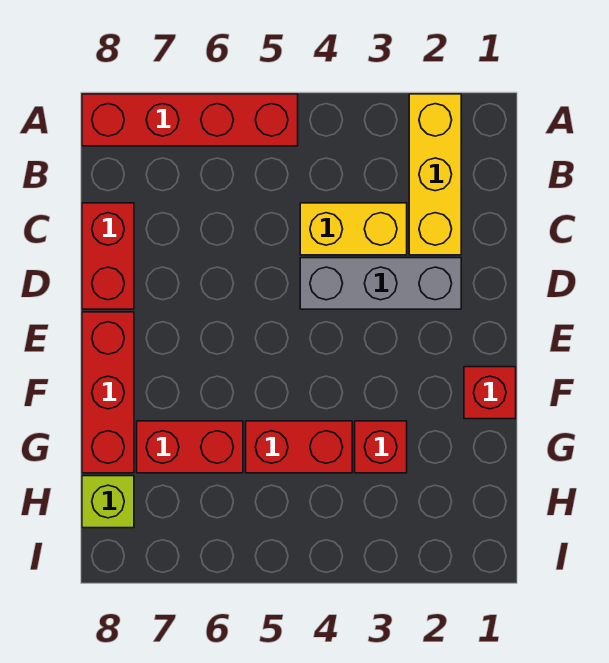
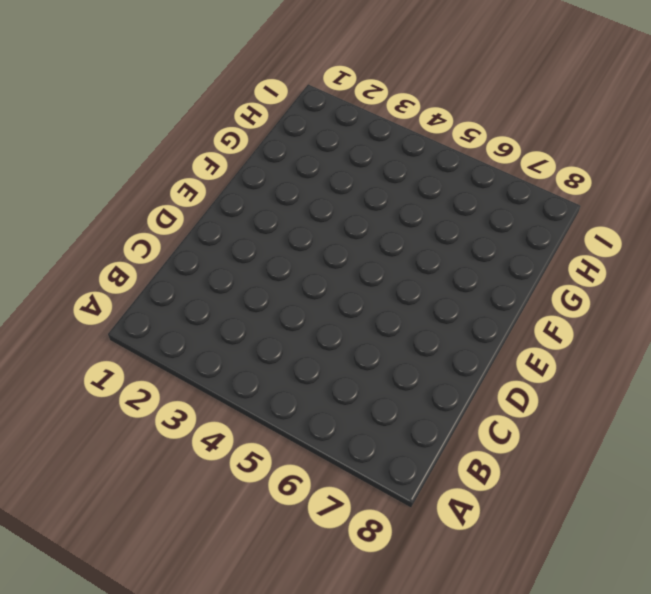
none -> yellow 1x3 brick [409,94,461,255]
none -> red 1x4 brick [82,94,298,146]

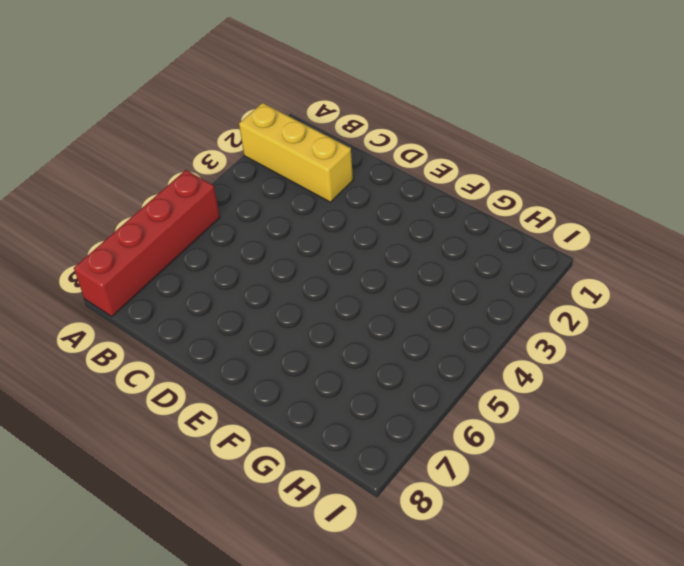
none -> yellow 1x2 brick [300,203,407,255]
none -> red 1x2 brick [82,203,134,309]

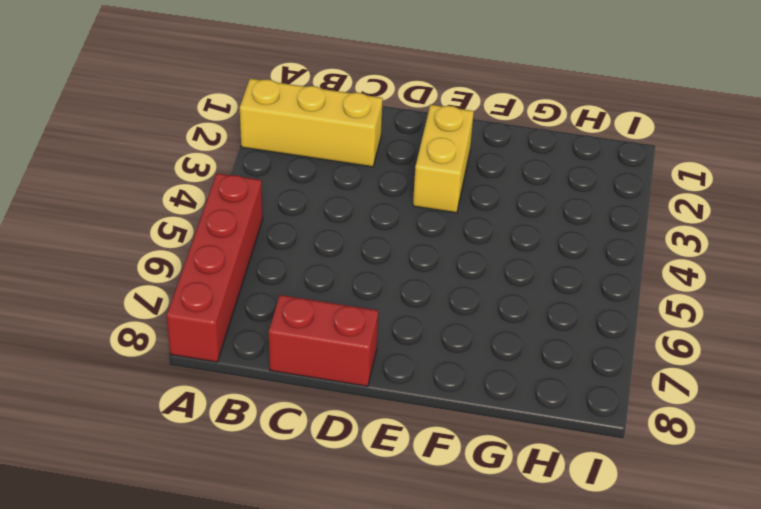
yellow 1x2 brick [413,105,474,213] -> yellow 1x2 brick moved to [300,203,407,255]
none -> grey 1x3 brick [300,258,461,309]
none -> red 1x3 brick [82,312,134,473]

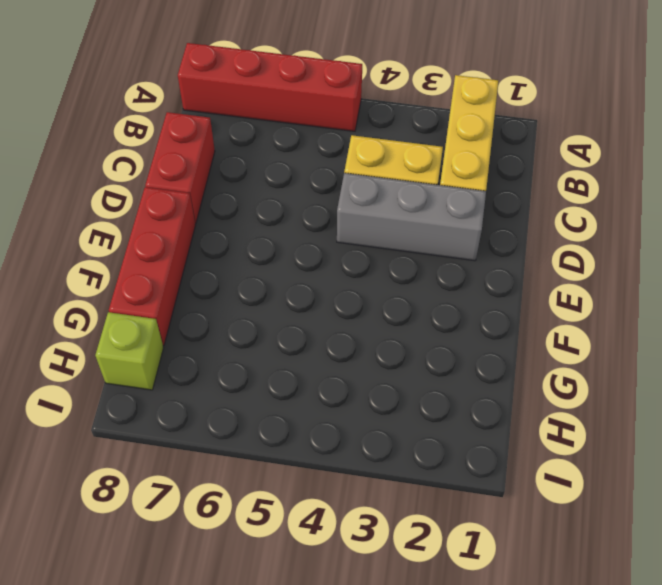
none -> red 1x1 brick [464,367,516,419]
none -> red 1x1 brick [355,421,407,473]

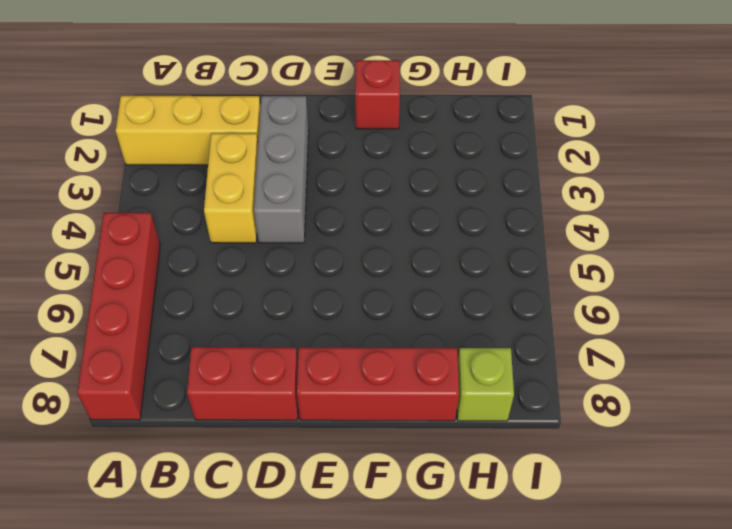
none -> red 1x1 brick [355,421,407,473]
none -> red 1x2 brick [246,421,352,473]

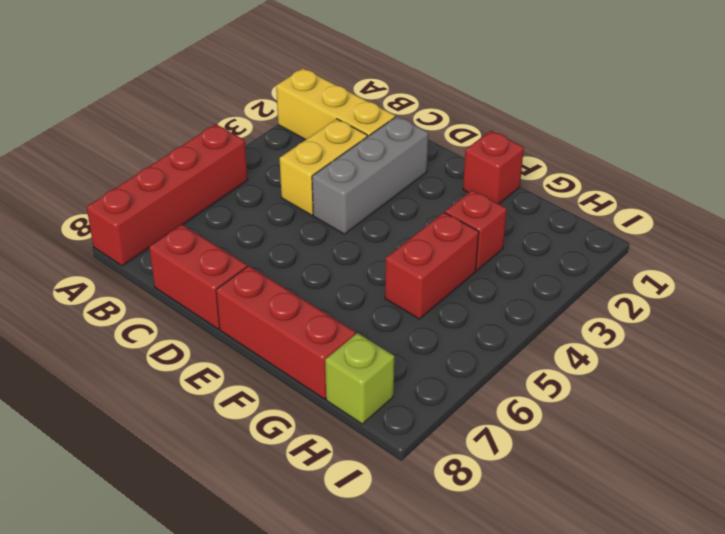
none -> red 1x2 brick [137,421,243,473]

